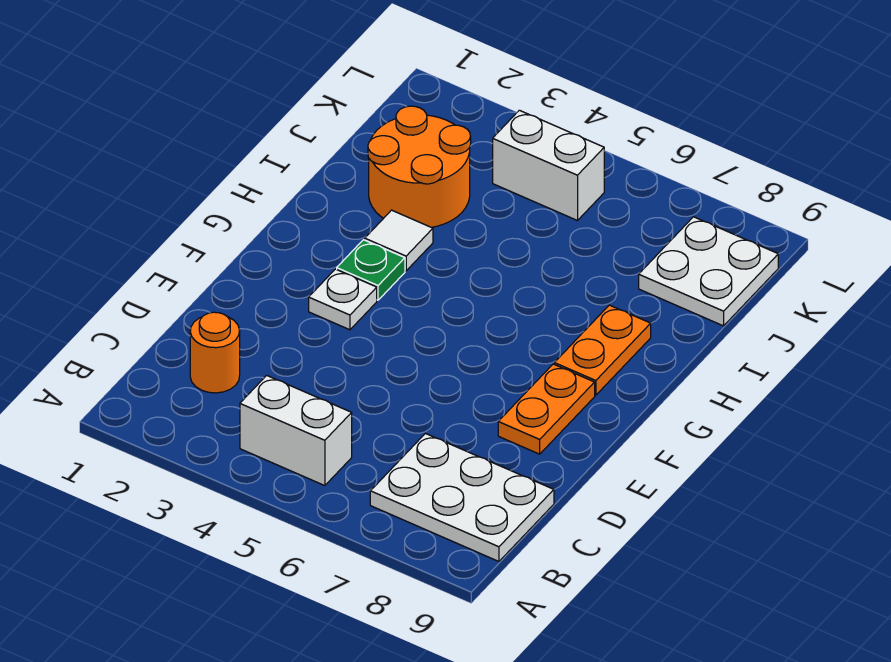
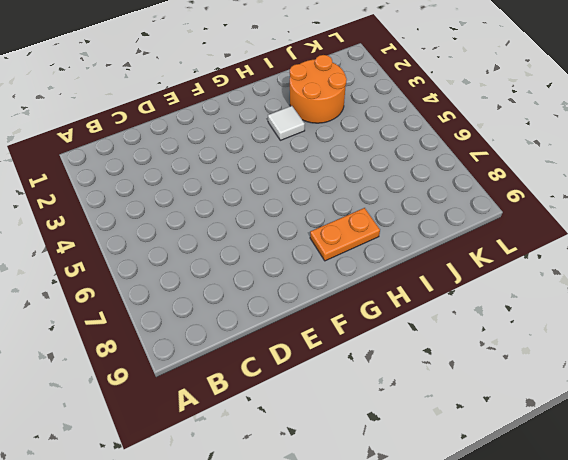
none -> white 1x2 brick [240,375,352,486]
none -> white 2x3 plate [370,433,554,561]

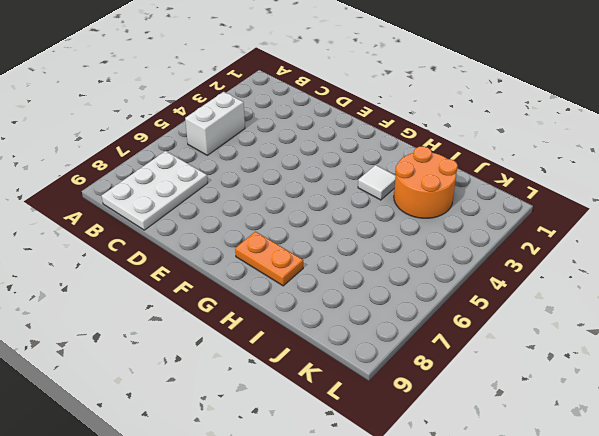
none -> orange 1x1 round brick [190,312,240,393]
none -> orange 1x2 plate [498,364,595,454]

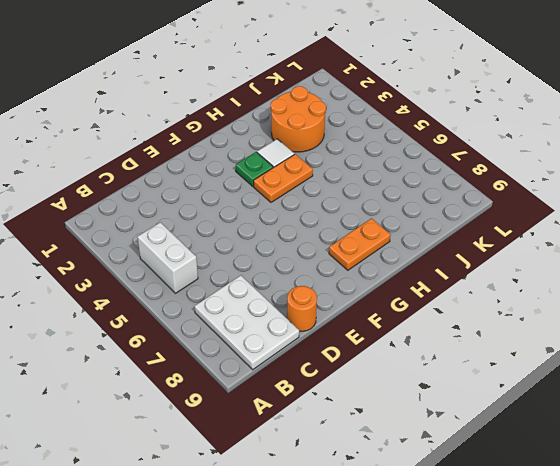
orange 1x1 round brick [287,286,317,331] -> orange 1x1 round brick moved to [190,312,240,393]
orange 1x2 plate [254,154,313,202] -> orange 1x2 plate moved to [498,364,595,454]
none -> white 1x1 plate [309,269,377,330]
none -> white 2x2 plate [639,217,778,326]

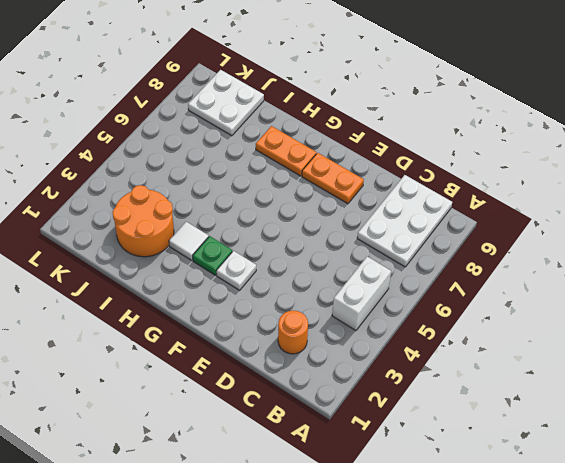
none -> white 1x2 brick [493,110,604,221]

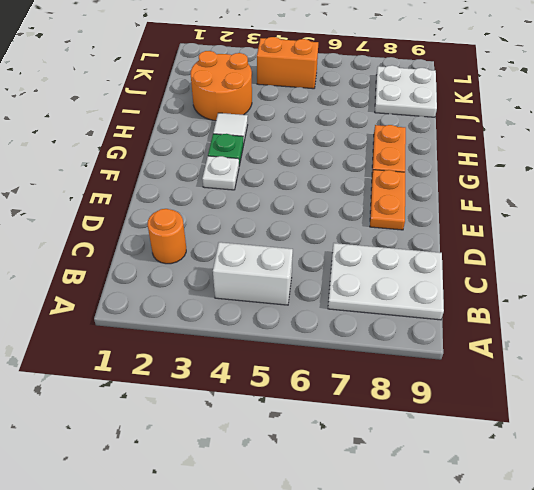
orange 1x2 brick [257,37,318,89] -> white 1x2 brick [493,110,604,221]

